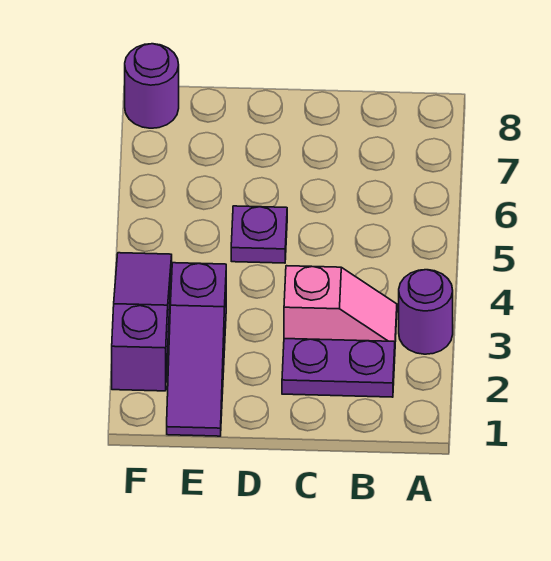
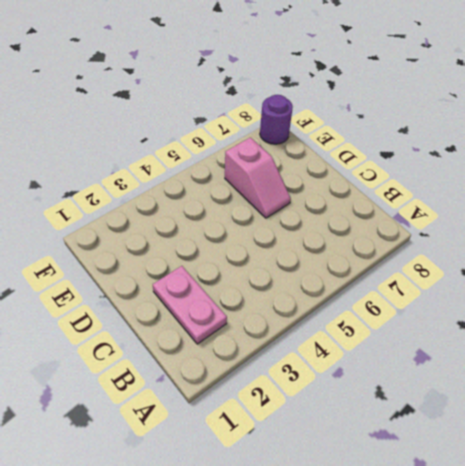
pink 1x2 plate [153,266,227,344] -> purple 1x2 plate [282,339,395,397]
pink 1x2 slope [225,137,291,218] -> pink 1x2 slope moved to [284,266,397,342]
none -> purple 1x1 round brick [399,270,453,354]
none -> purple 1x1 plate [231,206,287,263]

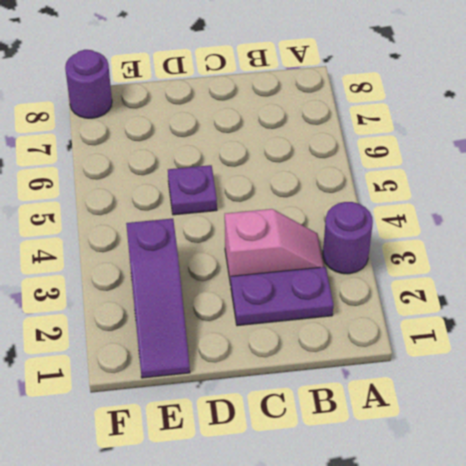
none -> purple 1x3 slope [112,253,172,391]

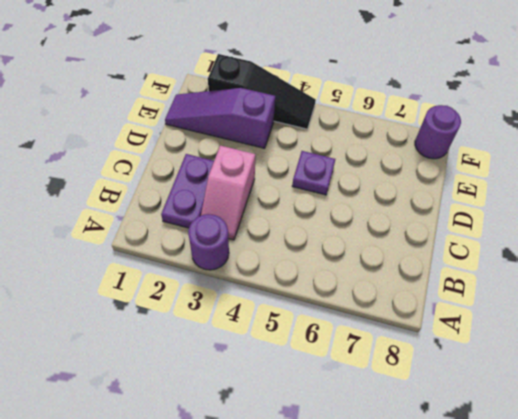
black 1x3 slope [208,54,316,129] -> purple 1x3 slope [112,253,172,391]

